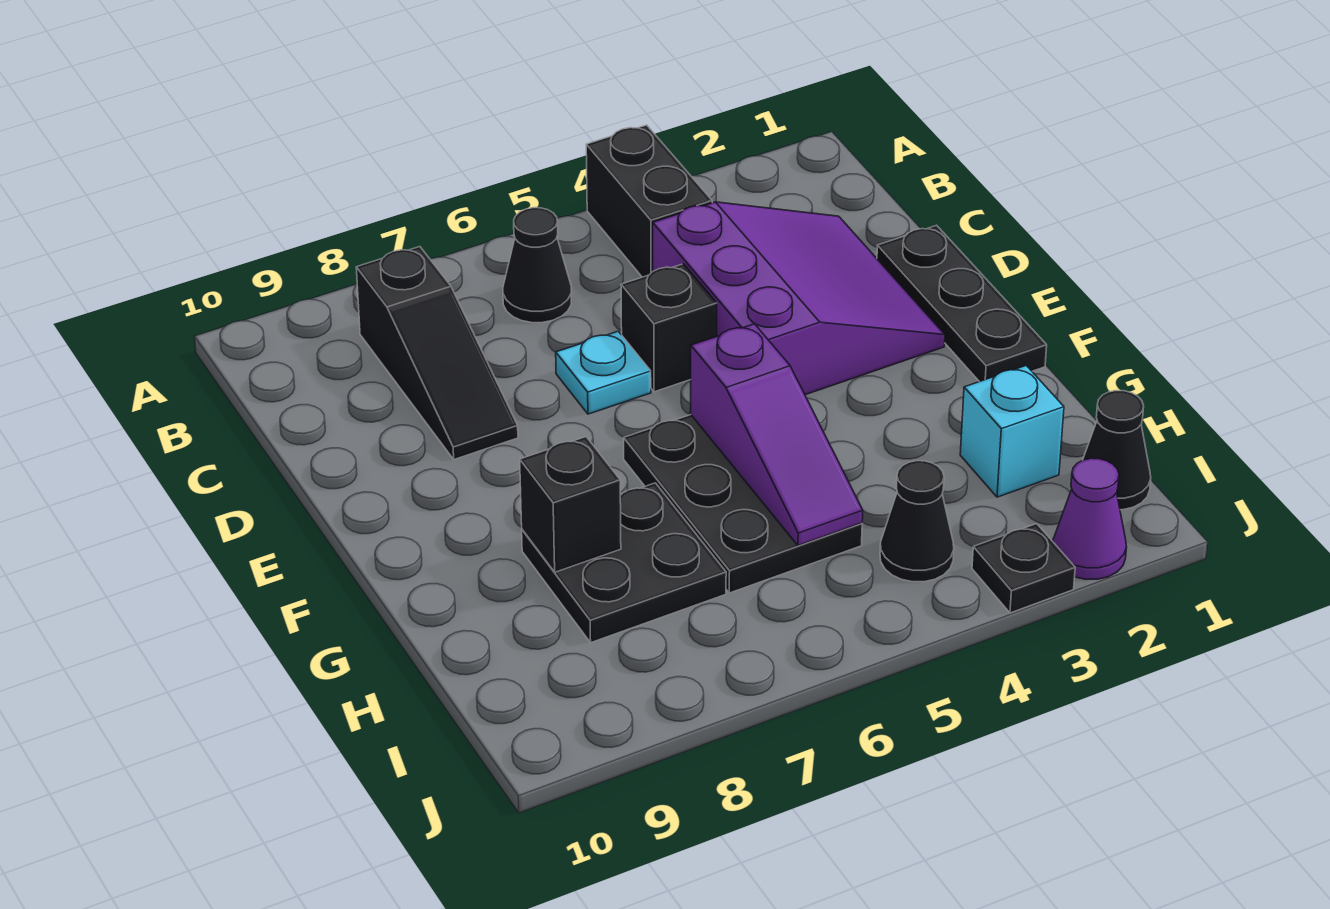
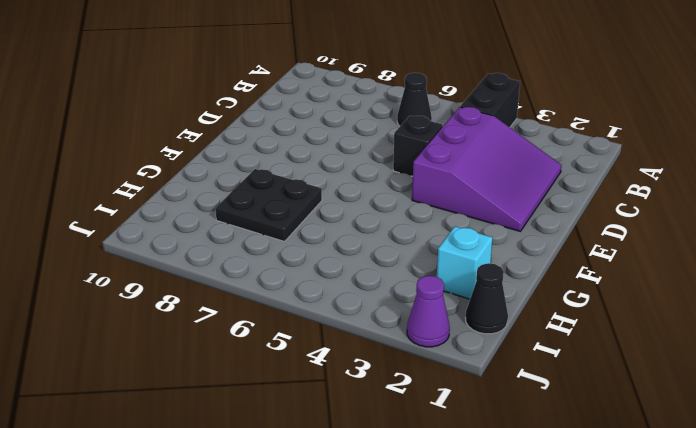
none -> black 1x3 slope [356,247,518,459]
none -> black 1x3 plate [877,225,1047,382]
none -> cyan 1x1 plate [556,331,651,414]

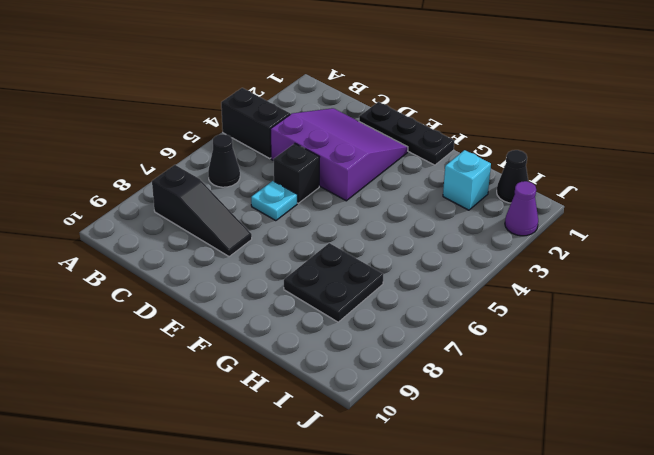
none -> black 2x3 plate [624,415,862,593]
none -> black 1x1 cone [880,461,954,582]
none -> black 1x1 plate [972,524,1075,613]

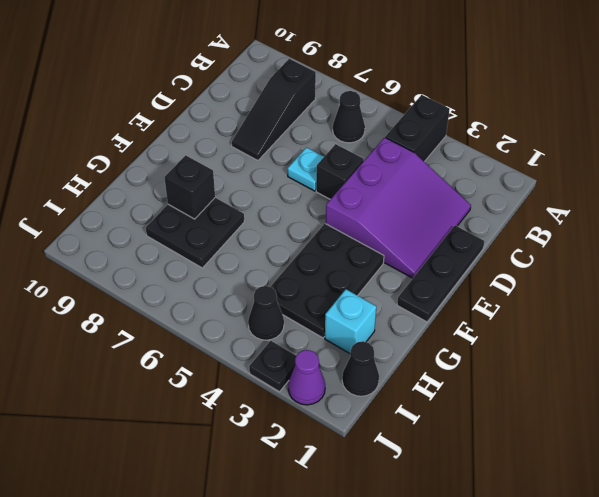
black 2x3 plate [270,224,384,338] -> black 2x3 plate moved to [624,415,862,593]
none -> purple 1x3 slope [690,324,863,546]

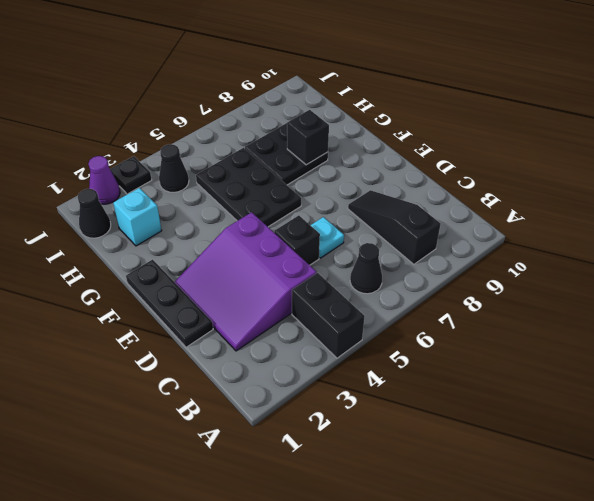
none -> purple 1x3 slope [690,324,863,546]

